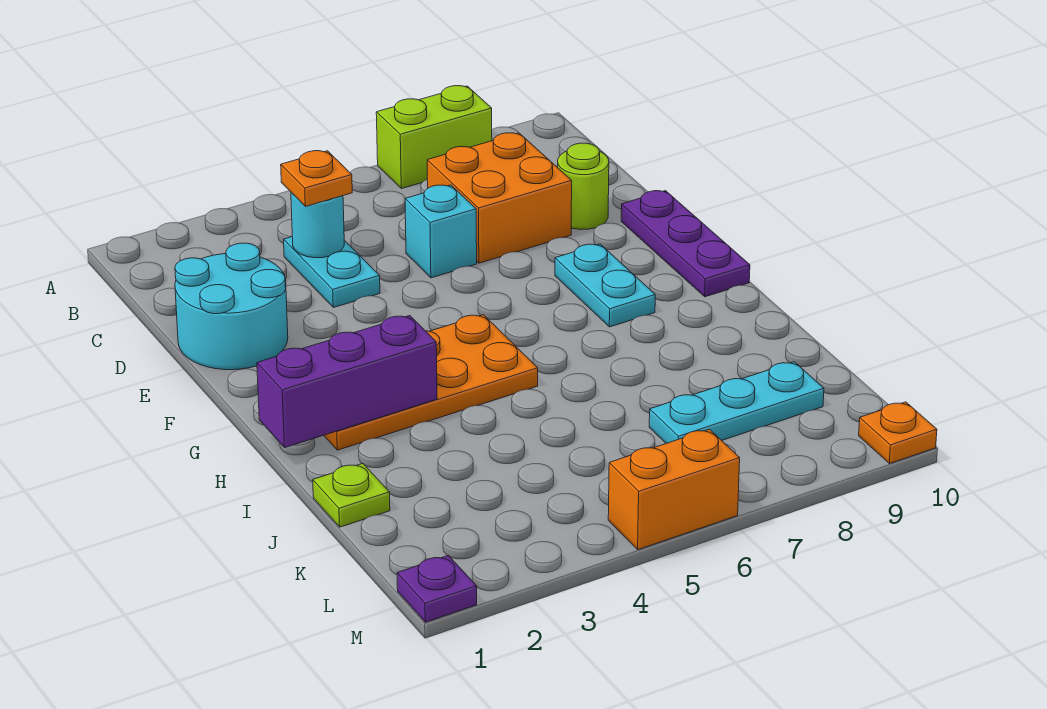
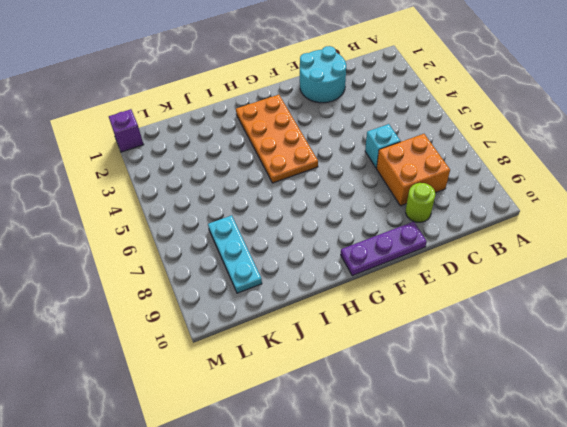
purple 1x1 brick [109,109,144,152] -> purple 1x1 plate [397,555,477,622]
none -> lime 1x2 brick [376,86,492,189]
none -> cyan 1x2 plate [284,237,380,308]
none -> cyan 1x2 plate [555,244,655,327]

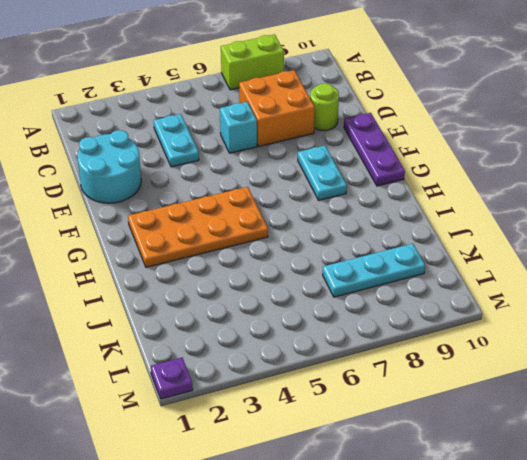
none -> lime 1x1 plate [313,464,390,527]
none -> orange 1x2 brick [608,429,740,550]
none -> orange 1x1 plate [859,402,937,464]

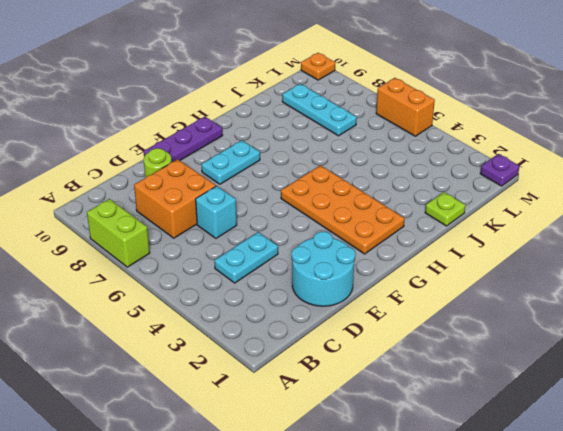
none -> cyan 1x1 round brick [291,193,344,258]
none -> purple 1x3 brick [257,316,437,447]
none -> orange 1x1 plate [281,151,352,206]

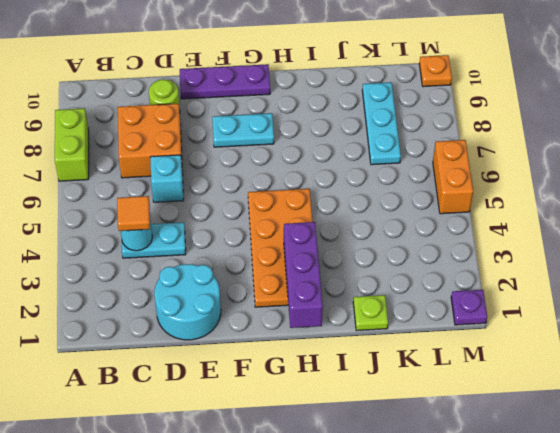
orange 1x1 tile [117,196,150,231] -> orange 1x1 plate [281,151,352,206]

